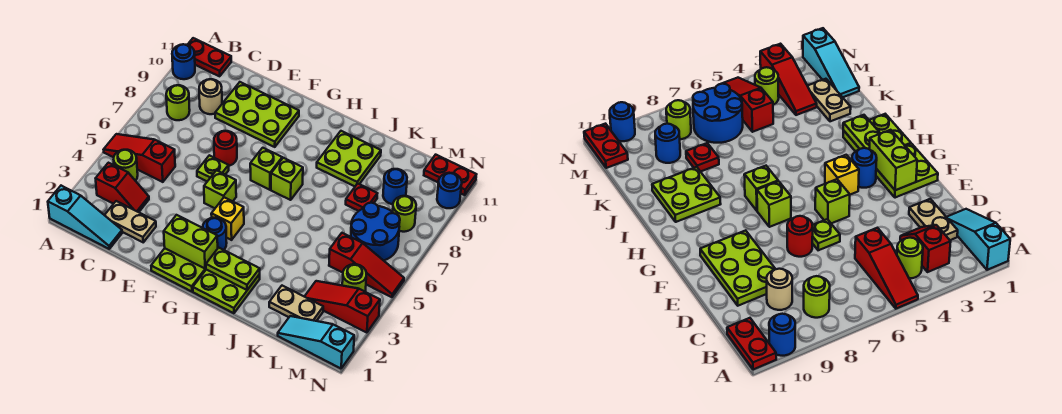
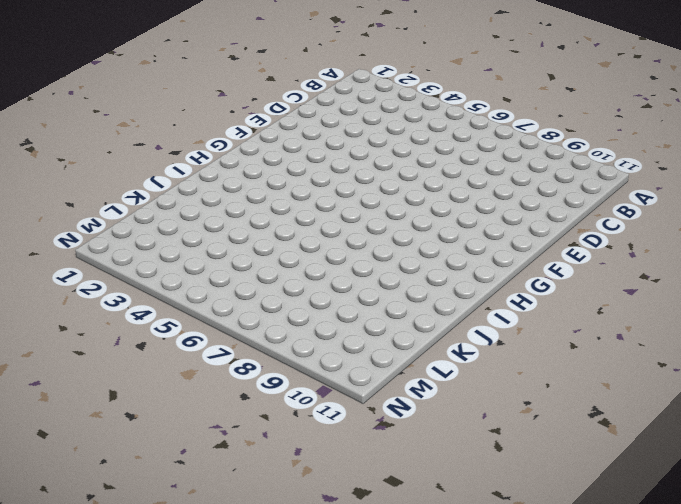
none -> cyan 1x3 slope [48,186,122,249]
none -> red 1x3 slope [104,134,175,182]
none -> blue 1x1 round brick [172,44,195,79]
none -> red 1x2 plate [188,38,231,76]

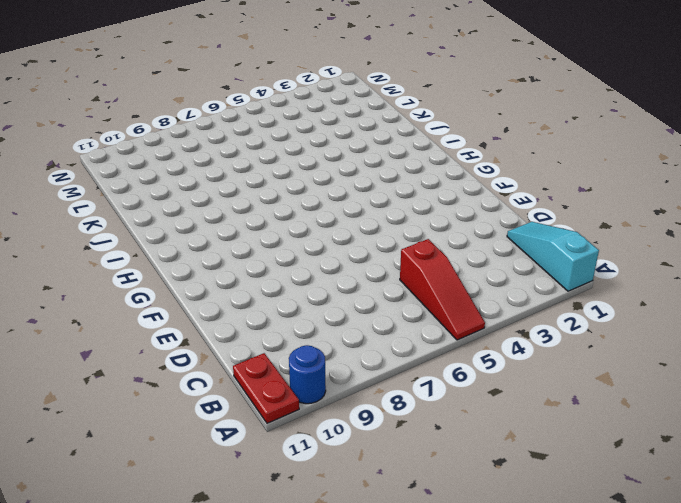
none -> red 1x2 slope [96,163,149,212]
none -> lime 1x1 round brick [114,150,138,181]
none -> lime 1x1 round brick [166,85,190,120]
none -> tan 1x2 plate [105,201,156,242]

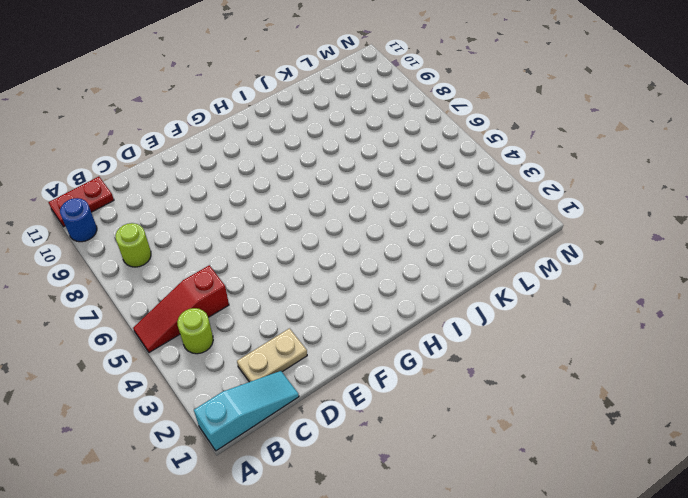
none -> red 1x2 slope [96,163,149,212]
none -> tan 1x1 round brick [199,79,222,114]
none -> lime 2x3 plate [215,82,299,147]
none -> lime 1x1 plate [197,155,229,181]

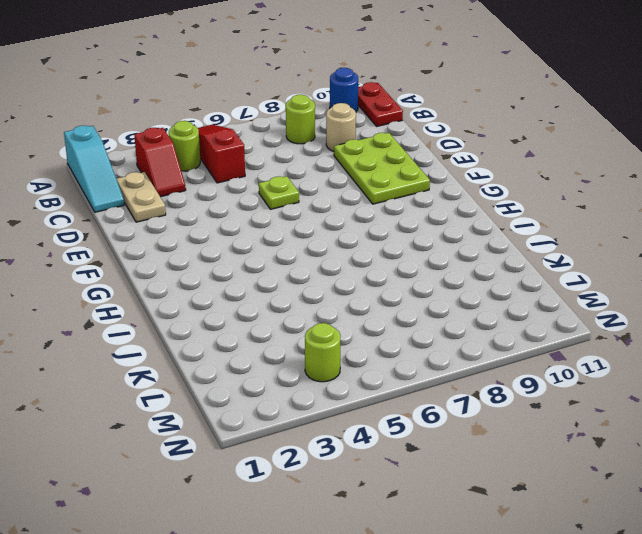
none -> red 1x1 round brick [214,131,237,166]
none -> lime 2x2 plate [151,248,206,292]
none -> lime 1x1 brick [204,170,236,208]
none -> blue 1x1 round brick [203,218,227,250]

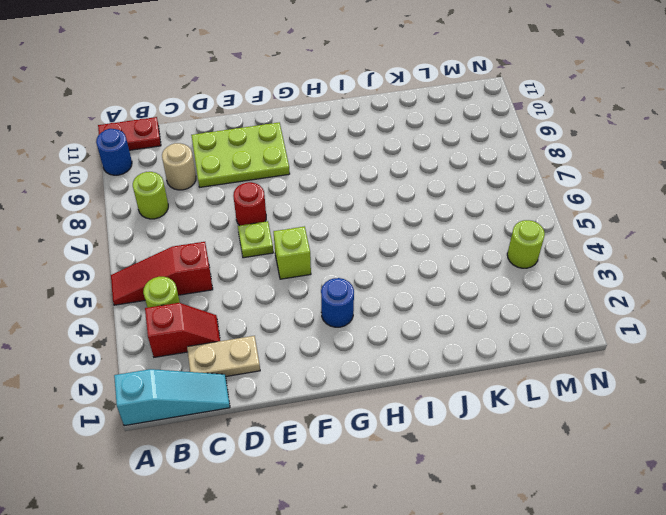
none -> lime 2x2 plate [151,248,206,292]
none -> yellow 1x1 brick [211,197,244,240]
none -> lime 1x1 brick [250,148,282,190]
none -> lime 2x2 plate [193,270,260,313]

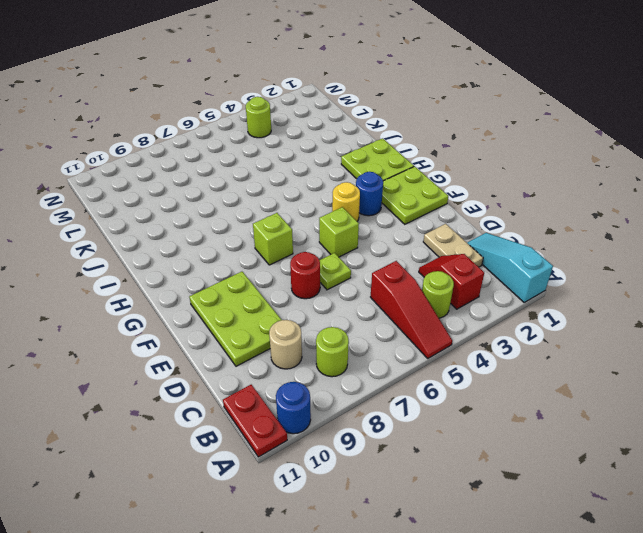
yellow 1x1 round brick [332,182,360,221] -> yellow 1x1 brick [211,197,244,240]
none -> lime 1x1 brick [271,158,303,200]
none -> lime 2x2 plate [317,131,381,186]
none -> tan 1x2 plate [269,286,323,321]
none -> red 1x1 plate [346,183,377,211]

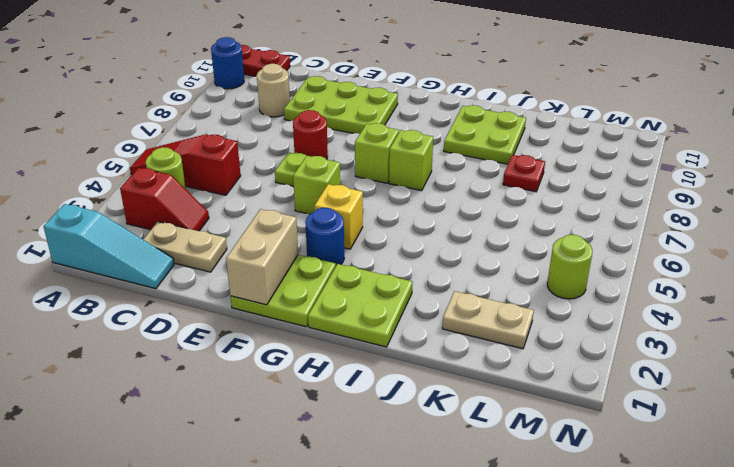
tan 1x2 brick [226,209,298,305] -> lime 1x2 brick [164,215,218,269]
none -> lime 1x1 round brick [166,85,190,120]
none -> cyan 1x3 slope [278,316,354,368]
none -> red 1x3 slope [304,281,380,333]
none -> red 1x3 slope [329,233,404,297]

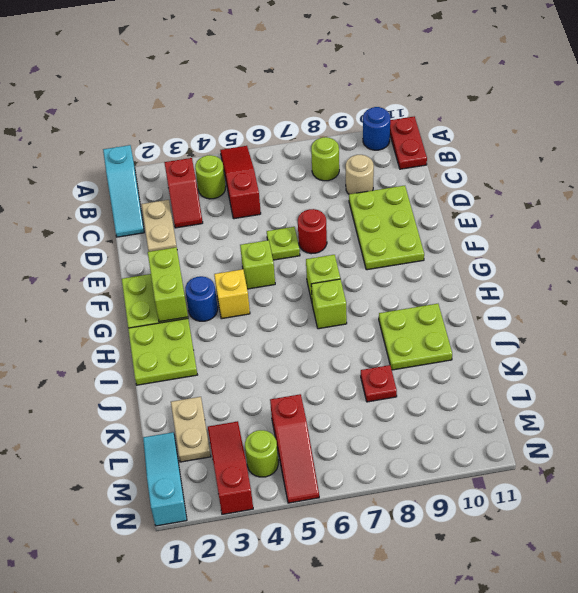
none -> blue 2x2 round brick [351,203,400,261]
none -> blue 1x1 round brick [383,169,407,204]
none -> lime 1x1 round brick [393,196,416,232]
none -> red 1x2 plate [424,155,476,195]

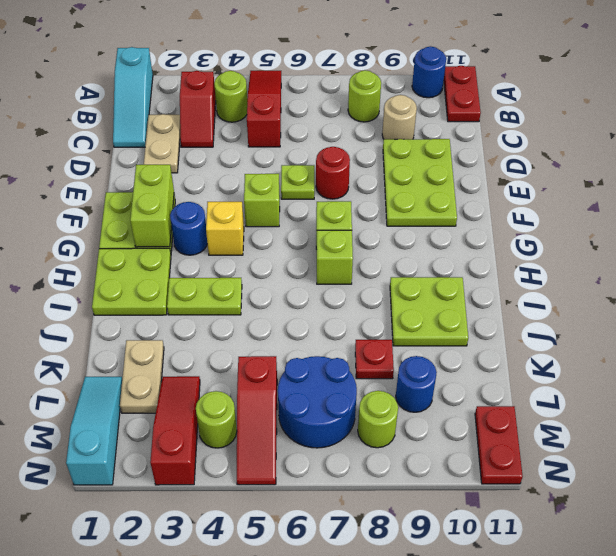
lime 1x2 plate [167,278,242,315] -> lime 1x2 plate turned to [206,248,260,290]
none -> blue 1x1 round brick [437,173,462,208]

